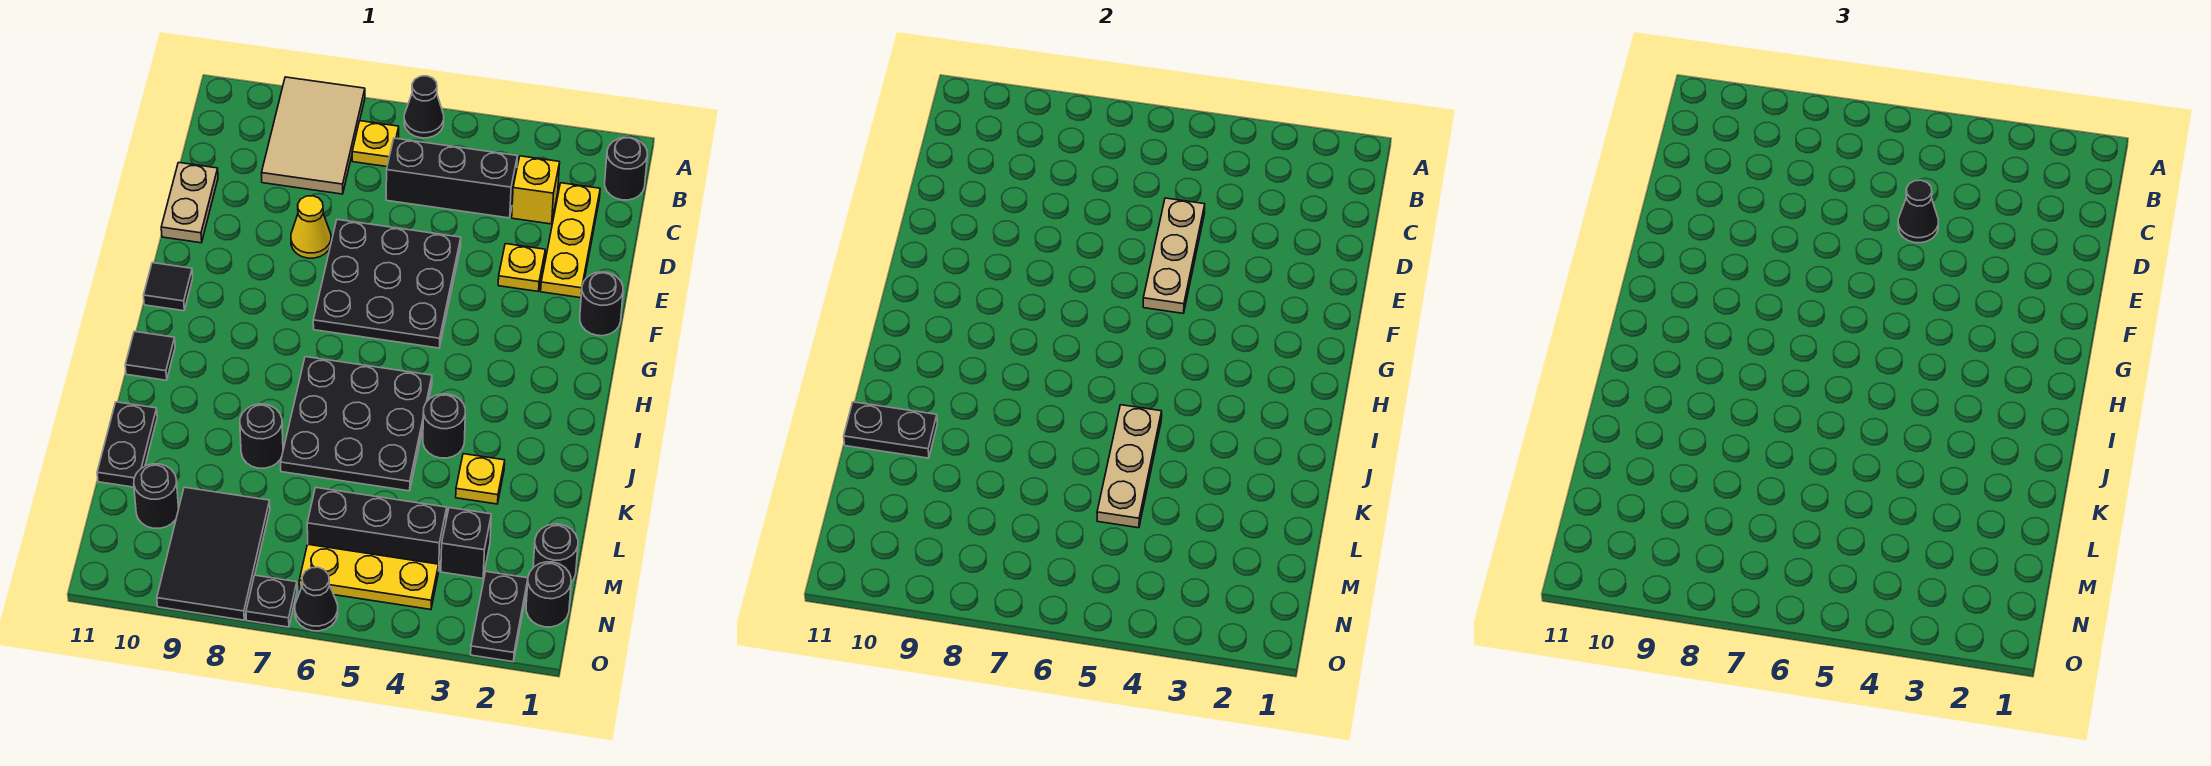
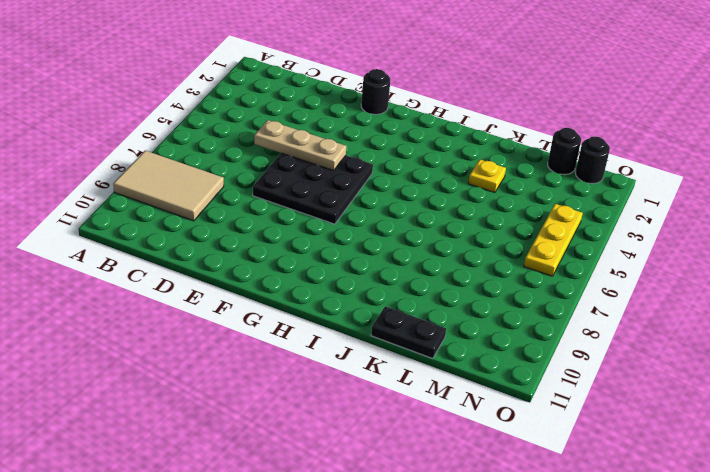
none -> black 1x1 cone [404,76,444,138]
none -> black 1x1 round brick [605,138,647,200]
none -> yellow 1x1 plate [352,121,399,167]
none -> yellow 1x3 plate [541,183,600,298]

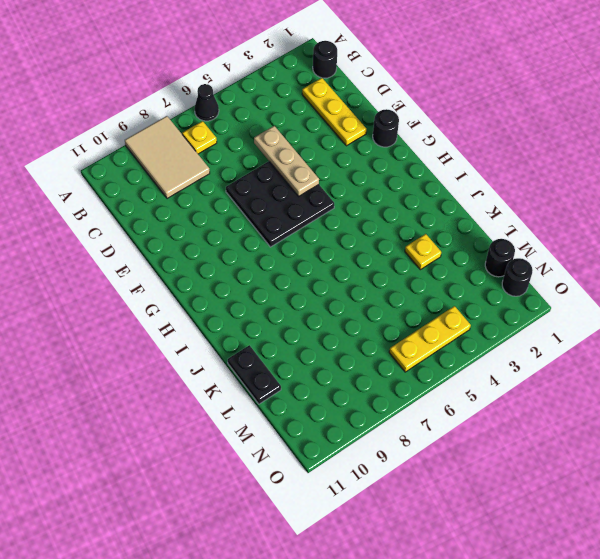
none -> yellow 1x1 brick [512,156,560,224]
none -> black 1x3 brick [386,138,517,218]
none -> tan 1x2 plate [161,162,218,243]
none -> yellow 1x1 plate [498,244,545,291]

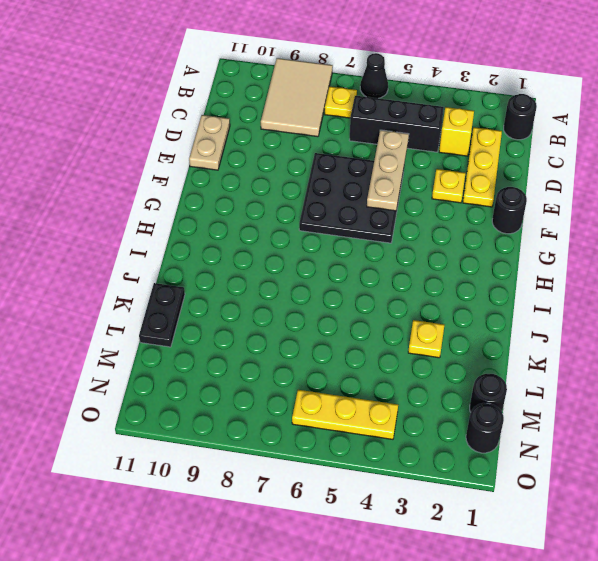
none -> yellow 1x1 cone [291,196,331,258]
none -> black 1x1 tile [144,263,193,311]
none -> black 3x3 plate [281,357,432,491]
none -> black 1x1 tile [125,331,175,380]

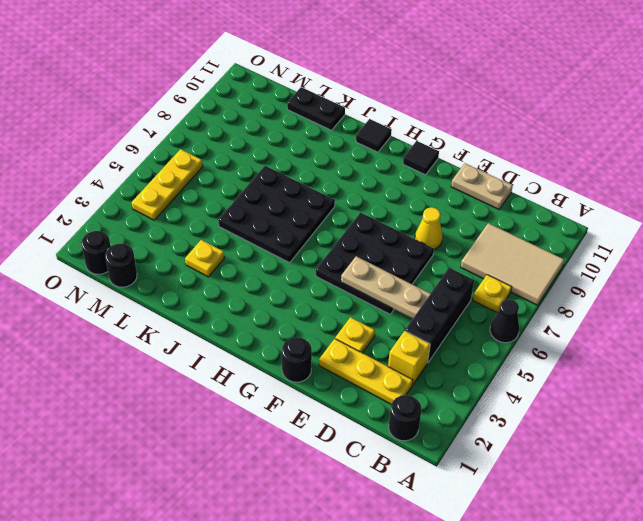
none -> black 1x1 round brick [423,394,465,458]
none -> black 1x1 round brick [240,404,283,468]
none -> black 1x1 brick [441,508,491,578]
none -> black 1x3 brick [307,488,447,571]

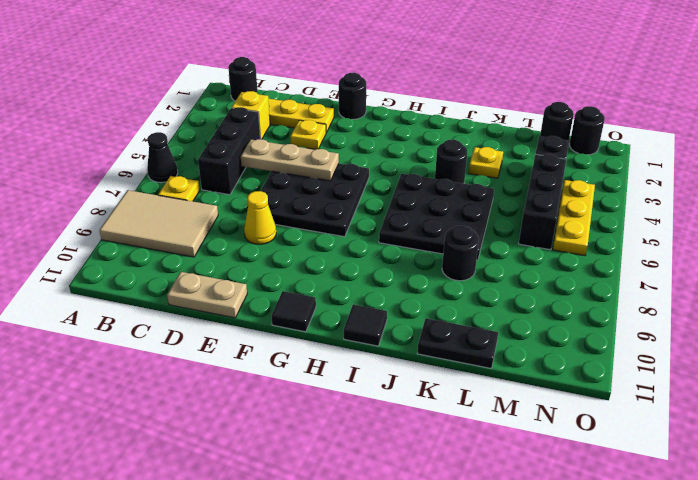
none -> black 2x3 tile [157,487,270,620]
none -> black 1x1 round brick [134,464,179,528]
none -> black 1x2 plate [471,572,528,662]
none -> black 1x1 cone [295,567,338,631]

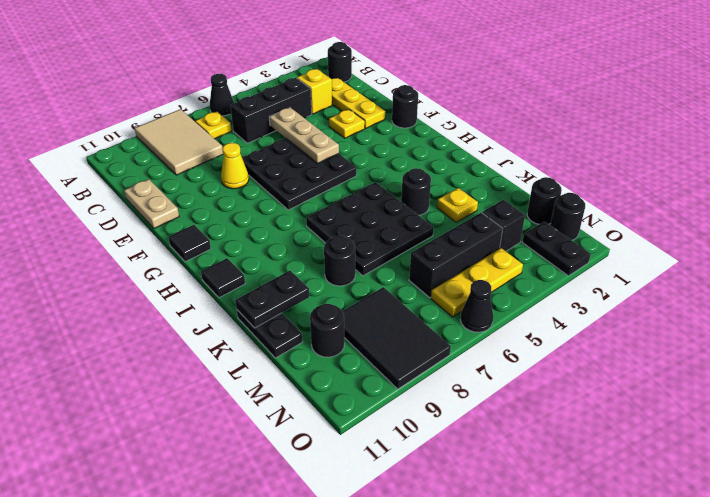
none -> black 1x1 plate [246,575,297,627]
none -> tan 1x3 plate [1097,405,1162,528]
none -> black 1x1 cone [1898,180,1938,243]

